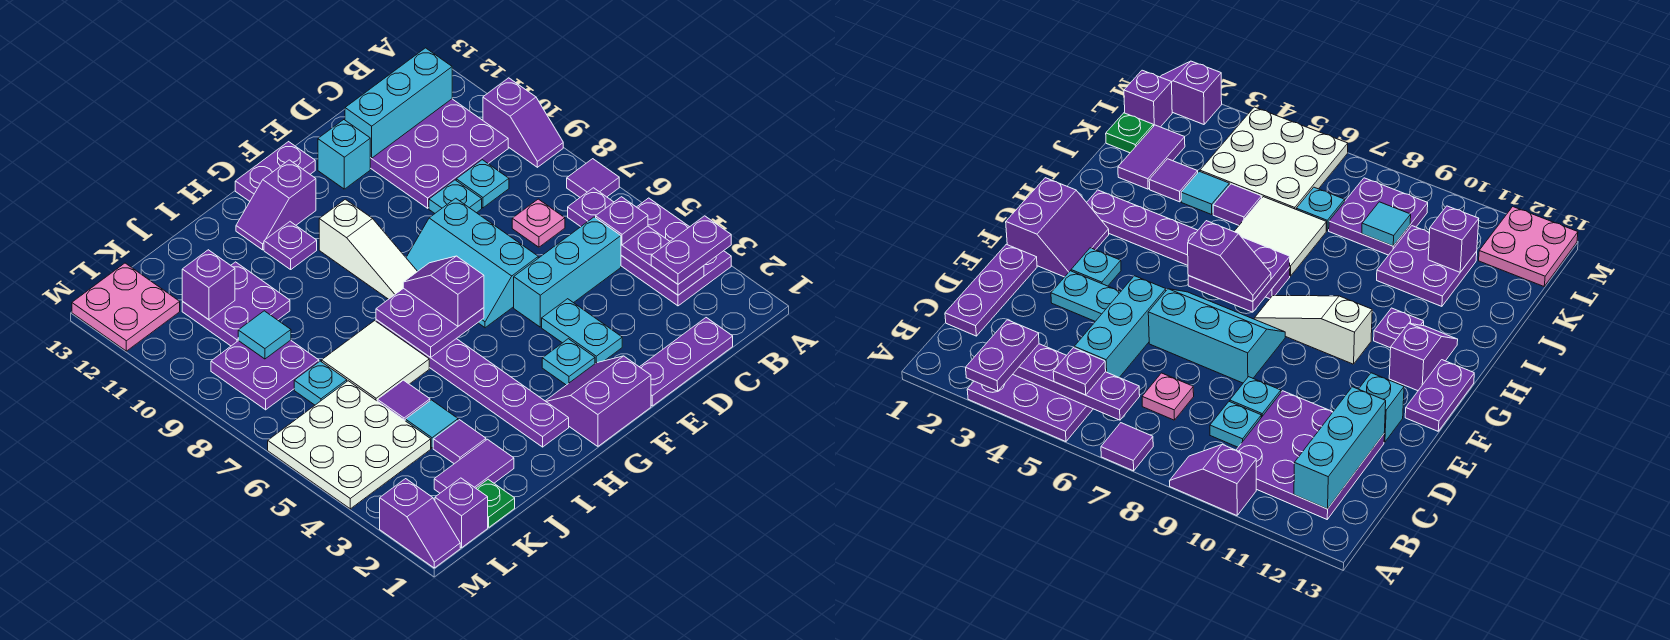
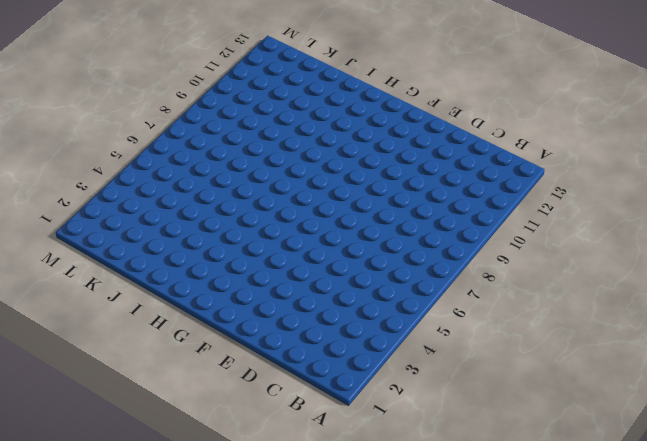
none -> purple 2x3 plate [621,198,731,306]
none -> purple 1x1 tile [567,159,619,197]
none -> purple 1x2 slope [483,78,563,167]
none -> purple 3x3 plate [370,99,508,208]

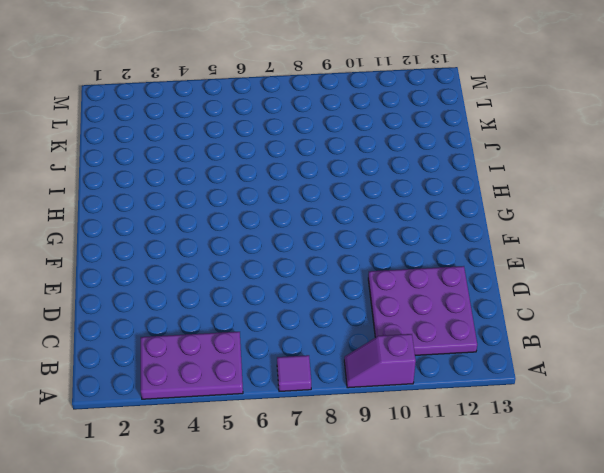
none -> purple 1x3 plate [640,318,733,406]
none -> cyan 1x3 brick [514,217,621,327]
none -> pink 1x1 plate [512,199,565,247]
none -> cyan 1x1 plate [456,160,509,208]

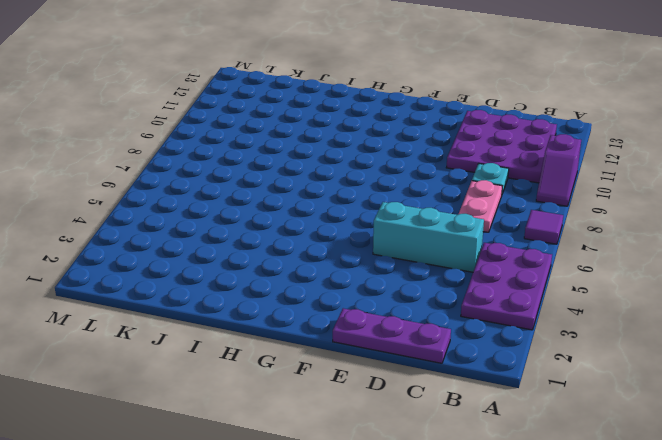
pink 1x2 plate [459,180,502,232] -> pink 1x1 plate [512,199,565,247]
none -> cyan 1x1 plate [429,180,482,213]
none -> cyan 1x2 plate [542,299,622,363]
none -> cyan 2x3 slope [406,198,538,328]
none -> cyan 1x1 brick [318,120,370,189]

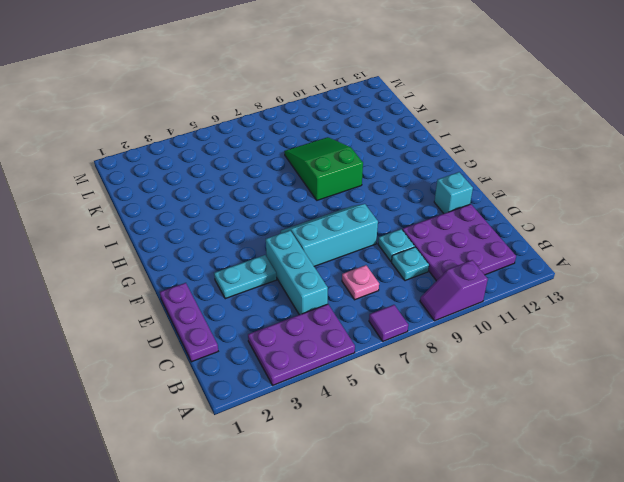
green 2x3 slope [284,137,363,200] -> none
none -> purple 2x2 slope [546,356,651,446]
none -> cyan 1x1 plate [542,339,595,385]
none -> purple 1x2 plate [235,142,315,201]
none -> white 1x3 slope [319,199,418,299]

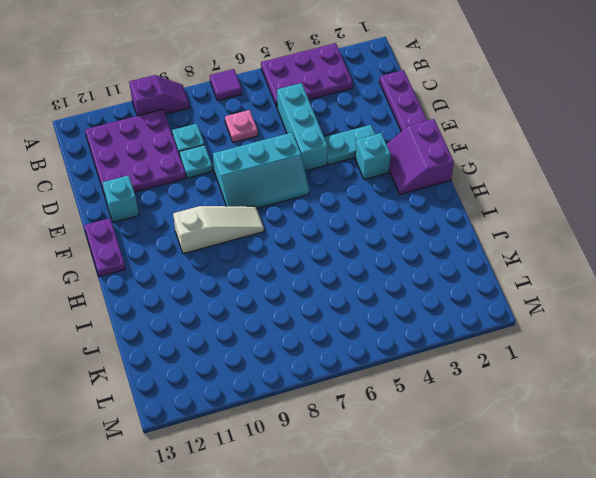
cyan 1x1 brick [355,133,391,179] -> cyan 1x1 plate [542,339,595,385]
none -> purple 1x2 slope [236,160,316,250]
none -> purple 1x6 plate [376,320,569,447]
none -> purple 1x1 plate [264,222,317,269]
none -> white 2x2 tile [322,321,429,401]

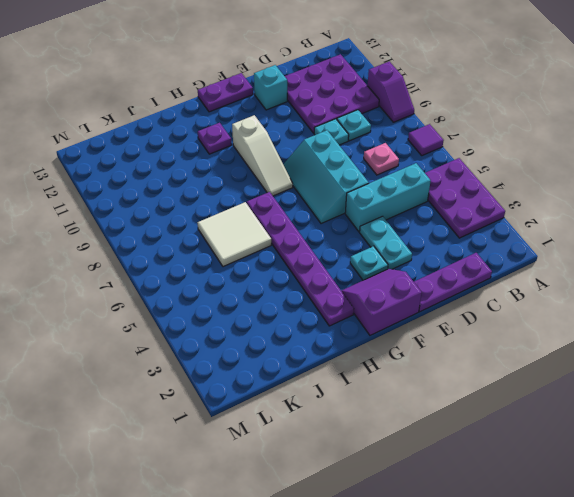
none -> purple 1x2 slope [236,160,316,250]
none -> purple 1x2 tile [434,439,514,493]
none -> purple 1x1 tile [433,420,486,464]
none -> cyan 1x1 tile [405,400,458,448]

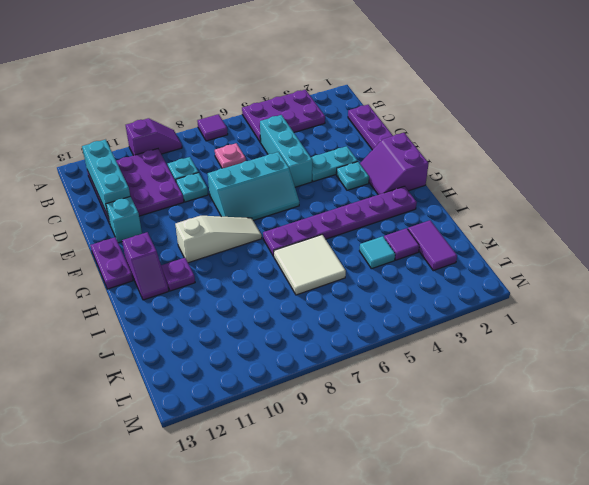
none -> purple 1x1 tile [377,380,430,420]
none -> purple 2x2 plate [182,262,290,346]
none -> green 1x1 plate [476,479,515,527]
none -> white 3x3 plate [268,381,431,509]

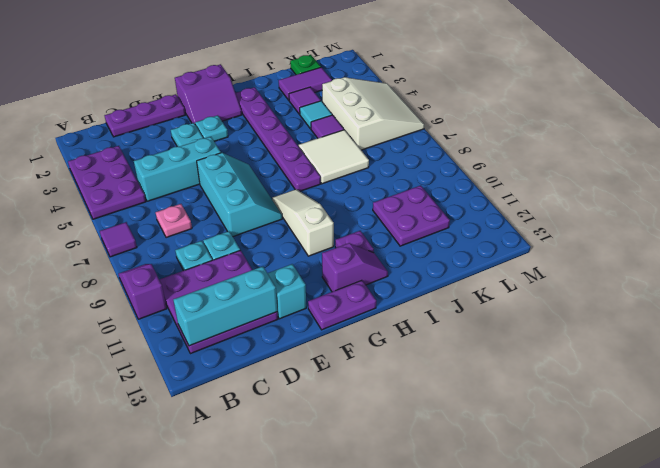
white 3x3 slope [322,77,424,150] -> white 3x3 plate [268,381,431,509]
none -> cyan 1x1 plate [294,361,347,405]
none -> purple 2x2 plate [211,340,319,410]
none -> purple 1x1 brick [435,478,488,548]
none -> pink 2x2 plate [72,263,180,351]

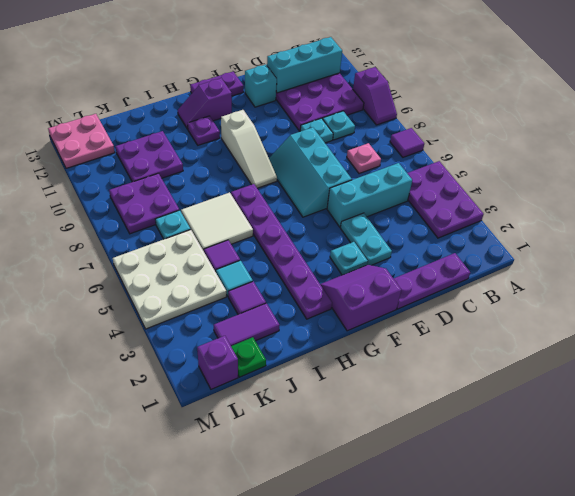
none -> purple 1x2 slope [380,479,460,568]
none -> purple 1x4 plate [568,188,704,295]
none -> purple 2x2 plate [376,288,484,358]
none -> cyan 1x1 tile [238,311,291,359]

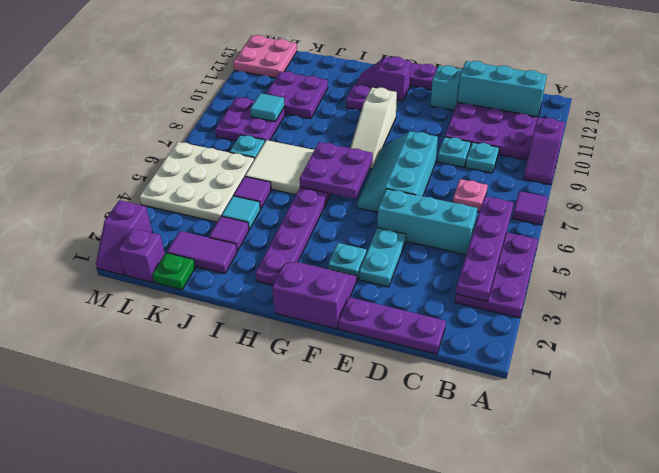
none -> purple 1x1 brick [182,250,235,320]
none -> purple 1x2 plate [651,216,731,284]
none -> purple 1x1 plate [596,197,648,245]
none -> purple 1x2 slope [403,256,484,326]

